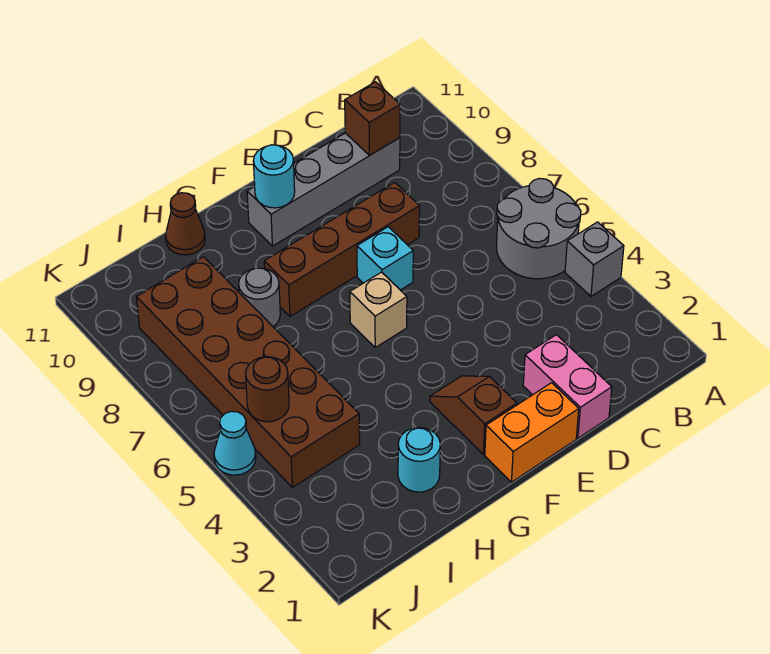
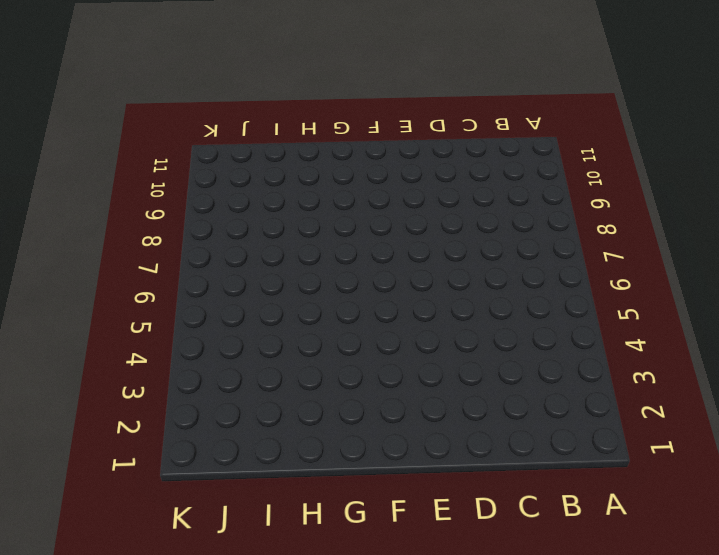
none -> grey 1x1 brick [565,222,624,296]
none -> grey 2x2 round brick [497,178,581,279]
none -> grey 1x4 brick [247,133,400,246]

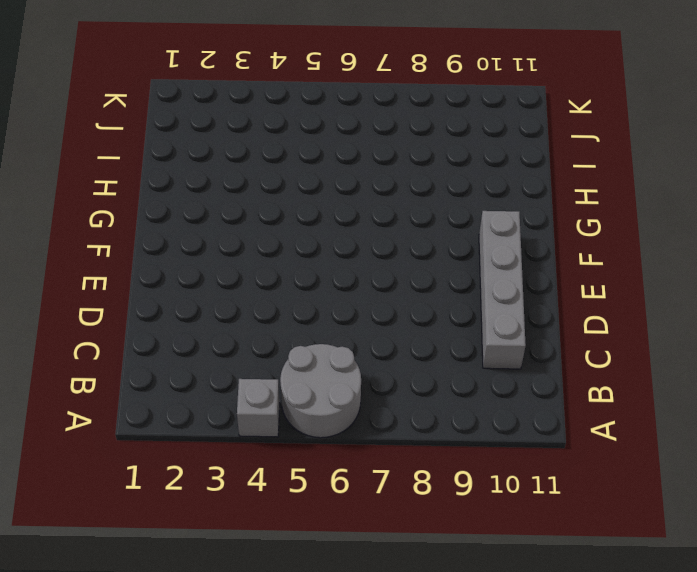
none -> pink 1x2 brick [523,335,612,438]
none -> brown 1x4 brick [264,182,420,316]
none -> orange 1x2 brick [485,383,579,482]

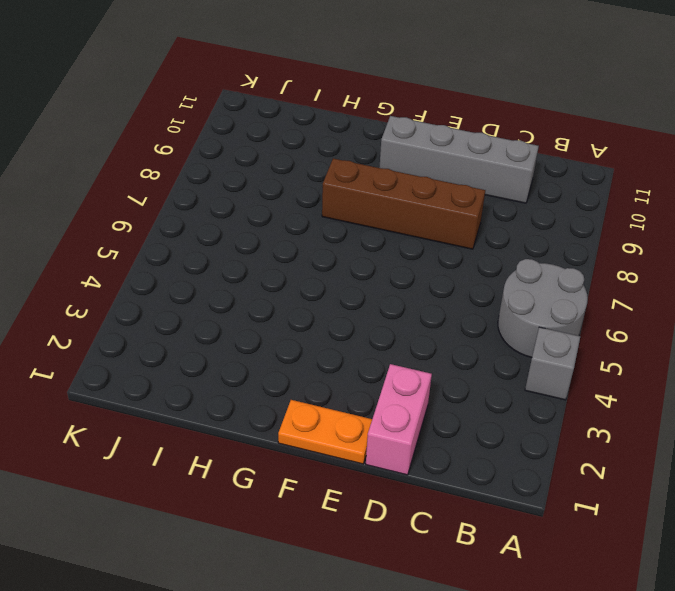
orange 1x2 plate [278,400,372,464] -> orange 1x2 brick [485,383,579,482]
none -> cyan 1x1 brick [357,227,413,290]
none -> brown 1x2 slope [430,376,517,454]
none -> tan 1x1 brick [350,272,407,347]

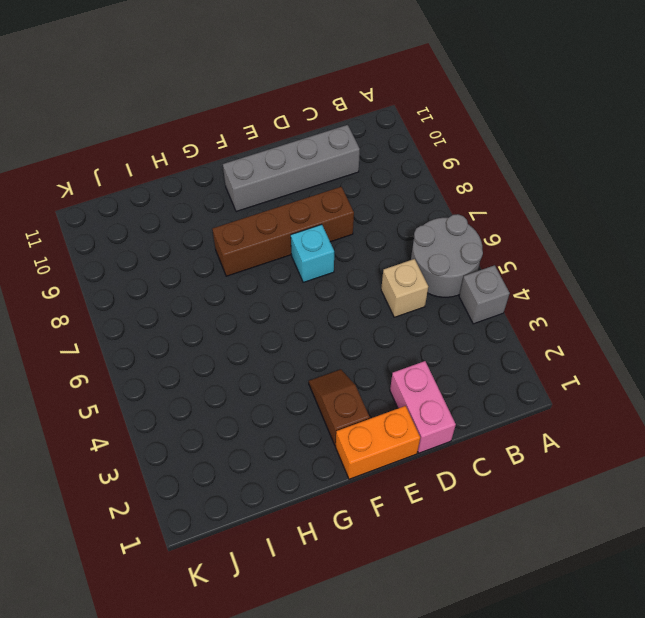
tan 1x1 brick [381,259,428,317] -> tan 1x1 brick moved to [350,272,407,347]
none -> cyan 1x1 round brick [398,427,440,492]
none -> grey 1x1 round brick [239,268,280,327]
none -> brown 1x1 cone [166,193,205,255]

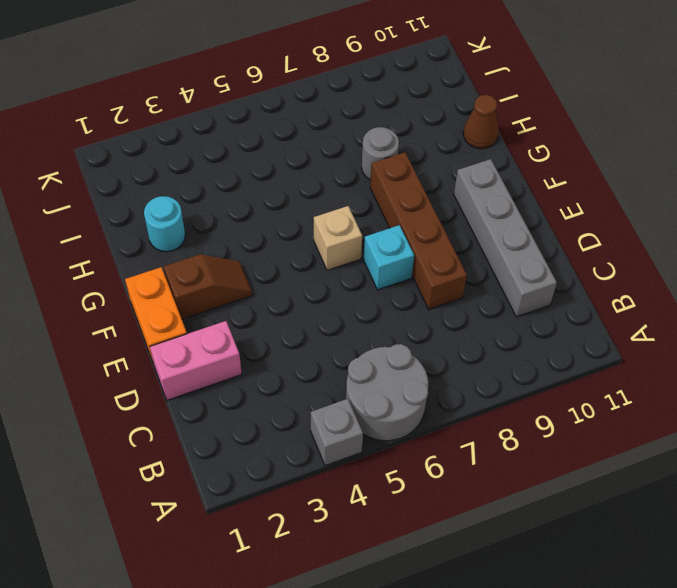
none -> brown 2x6 brick [137,257,360,487]
none -> cyan 1x1 cone [214,411,256,475]
none -> brown 1x1 brick [345,82,400,155]

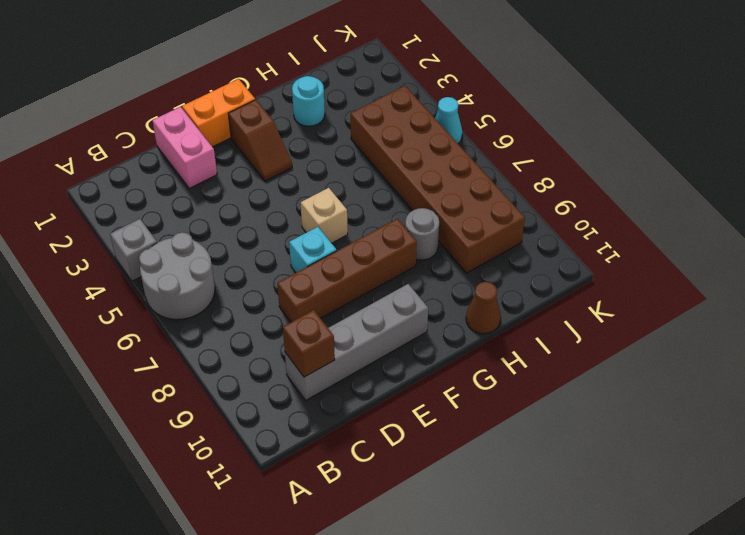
none -> cyan 1x1 round brick [253,145,295,208]
none -> brown 1x1 round brick [246,357,289,422]

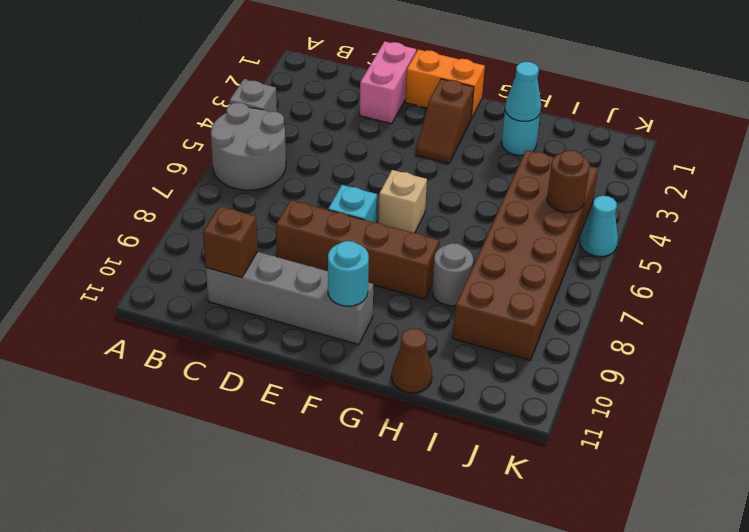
cyan 1x1 cone [505,62,541,121] -> none

